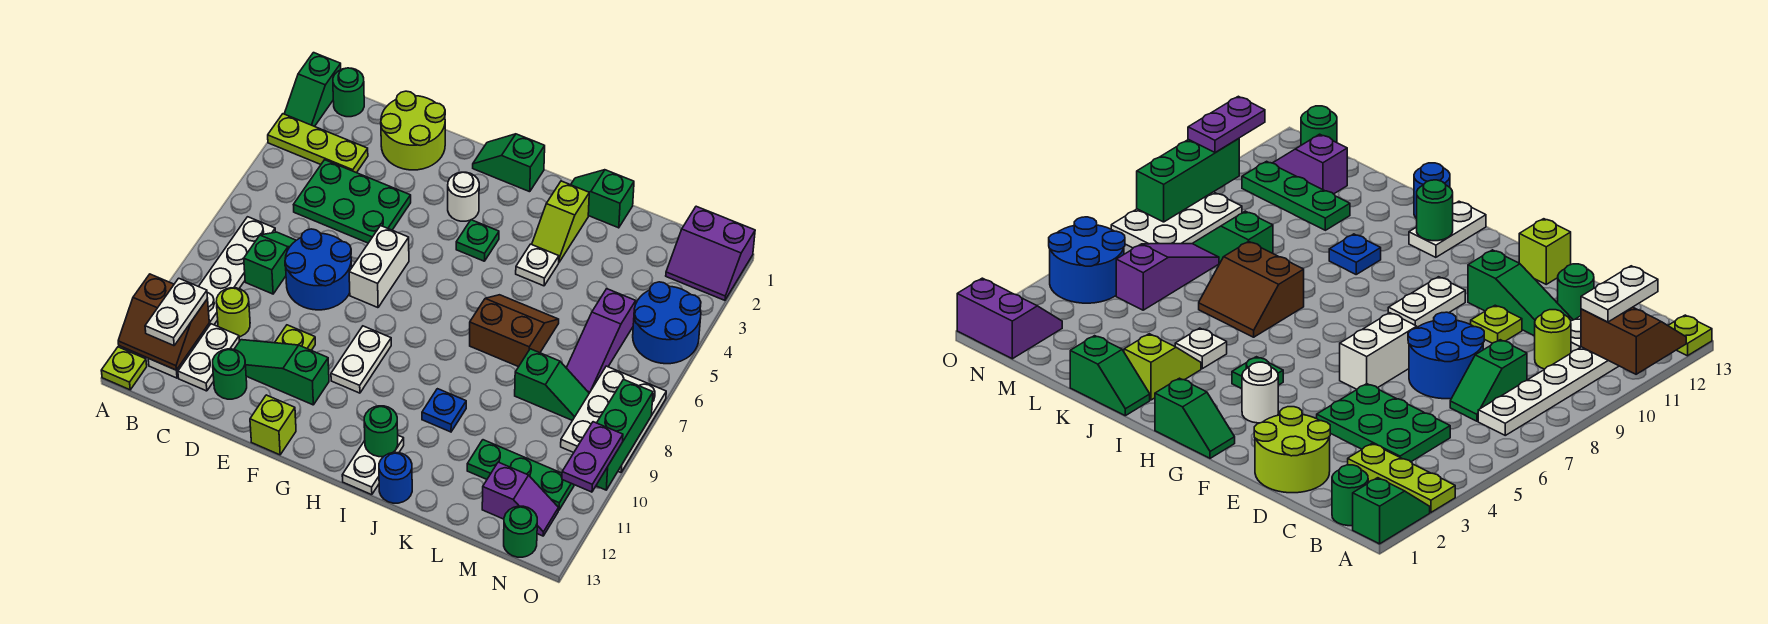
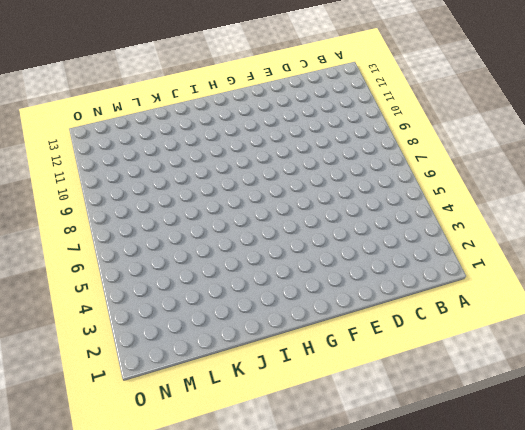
none -> green 1x2 slope [284,53,341,127]
none -> lime 1x3 plate [268,114,368,173]
none -> lime 1x1 plate [101,347,147,390]
none -> green 1x1 round brick [333,68,364,117]

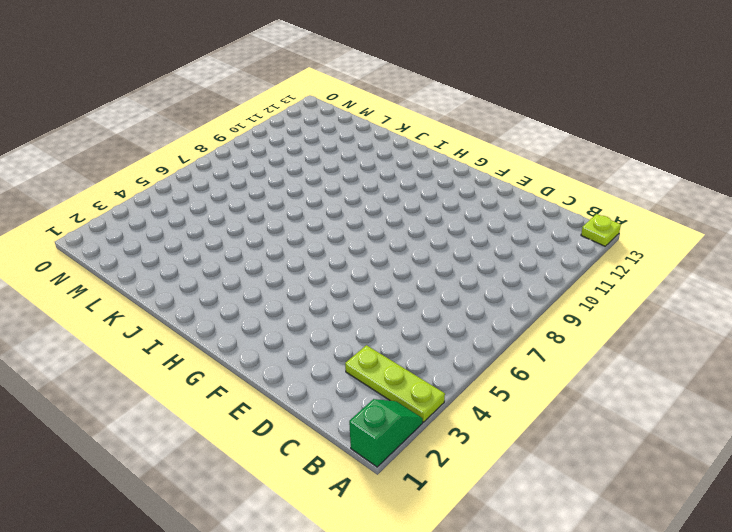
none -> green 1x1 round brick [333,68,364,117]
none -> white 1x6 plate [148,217,275,378]
none -> green 2x3 plate [294,160,411,243]
none -> green 1x2 slope [244,232,296,294]

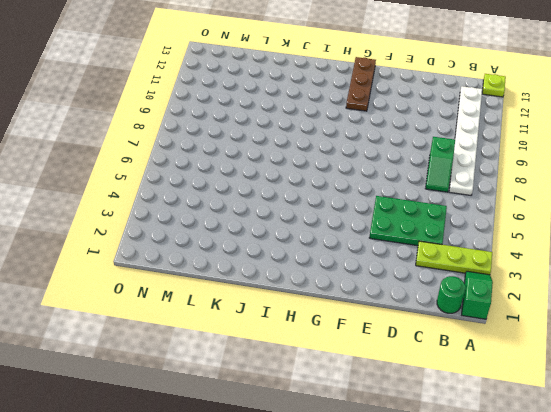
brown 1x3 plate [346,57,376,111] -> none
none -> lime 1x1 round brick [216,288,250,337]
none -> white 1x2 plate [178,324,239,391]
none -> lime 2x2 round brick [381,91,445,170]
none -> blue 2x2 round brick [285,229,352,310]

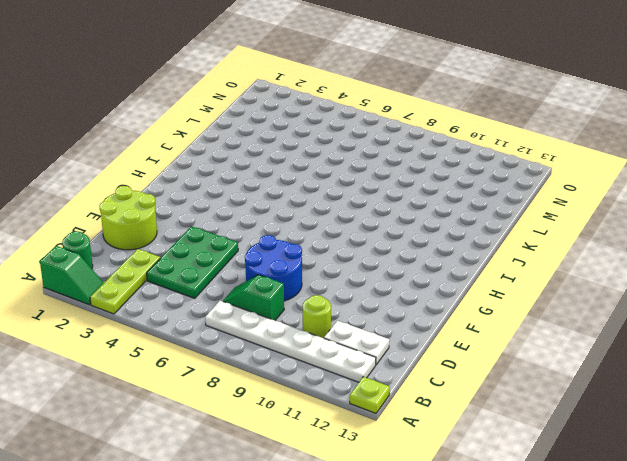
none -> green 1x3 slope [234,340,329,405]
none -> green 1x1 round brick [213,349,247,399]
none -> lime 1x1 plate [275,325,315,350]
none -> white 1x2 brick [349,226,409,308]

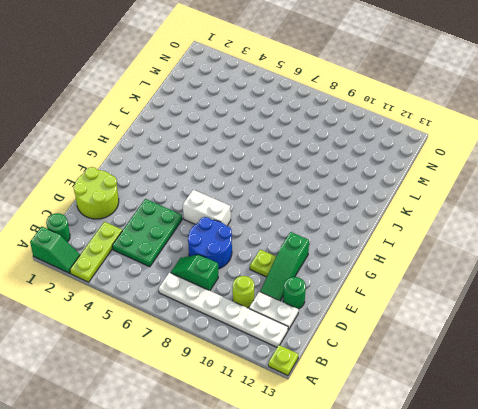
none -> lime 1x1 brick [250,395,296,455]
none -> green 1x2 slope [473,134,545,192]
none -> white 1x1 round brick [448,172,479,221]
none -> white 1x2 plate [331,326,391,393]

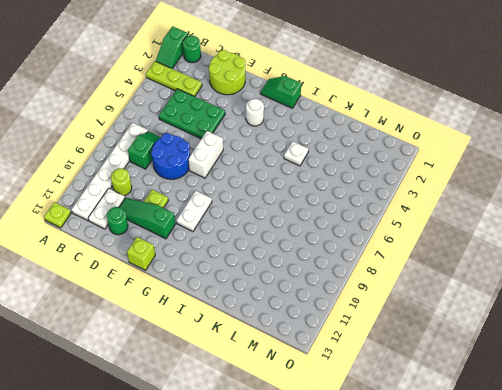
none -> green 1x1 plate [456,220,499,261]
none -> white 1x2 plate [342,435,404,495]
none -> green 1x2 slope [571,170,634,228]
none -> lime 1x2 slope [532,181,589,262]

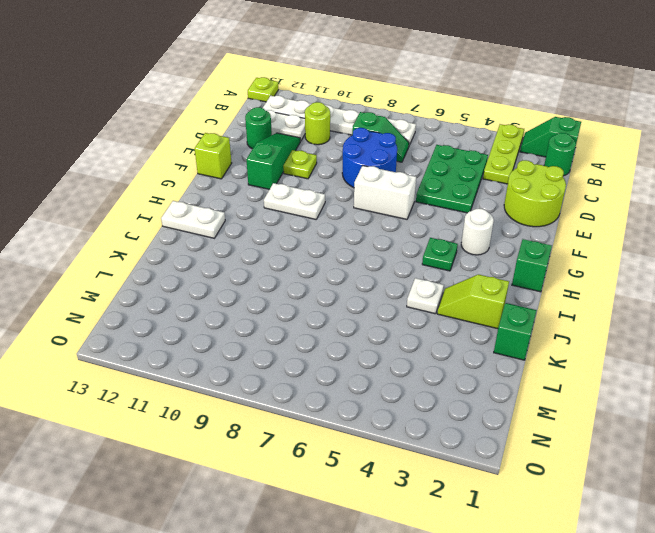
none -> brown 2x2 slope [470,295,559,367]
none -> blue 1x1 plate [422,389,466,432]
none -> blue 1x1 round brick [379,453,412,503]
none -> green 1x2 slope [515,349,589,420]

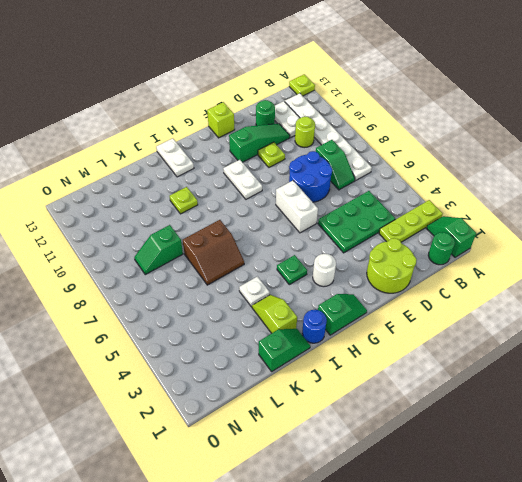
blue 1x1 round brick [302,310,327,343] -> blue 1x1 round brick moved to [379,453,412,503]
lime 1x1 plate [170,187,198,214] -> blue 1x1 plate [422,389,466,432]
none -> green 1x3 plate [467,440,574,510]
none -> purple 1x3 slope [567,289,636,393]
none -> purple 1x2 slope [482,462,558,536]
none -> purple 2x2 slope [666,206,755,300]

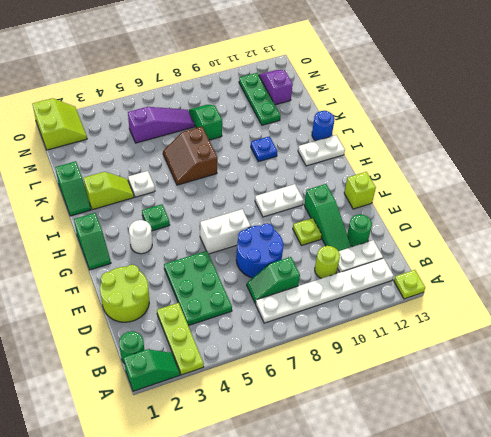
lime 2x2 slope [33,98,87,150] -> purple 2x2 slope [666,206,755,300]
none -> blue 2x2 round brick [633,282,701,364]
none -> white 2x3 plate [561,366,666,472]
none -> green 1x1 round brick [504,506,537,557]
none -> brown 2x2 slope [118,274,209,370]

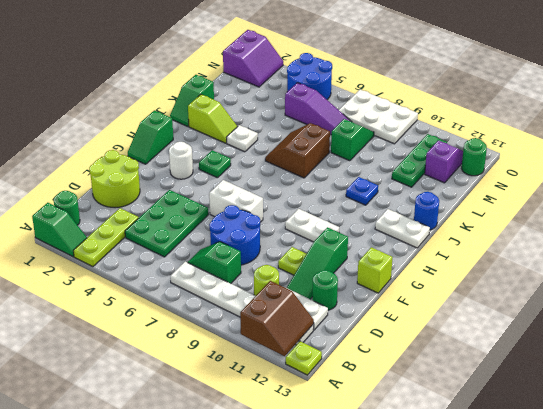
none -> green 1x1 round brick [364,406,398,457]
none -> green 1x3 brick [596,380,653,490]
none -> white 1x2 plate [145,278,207,346]
none -> purple 1x2 plate [562,422,623,492]

